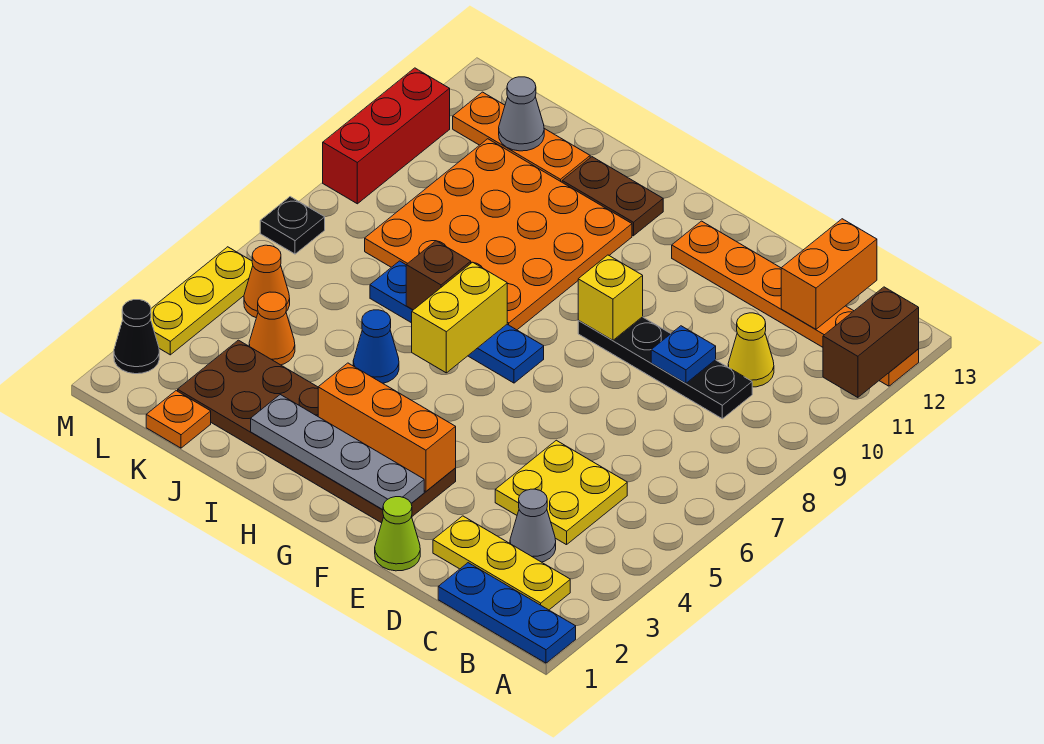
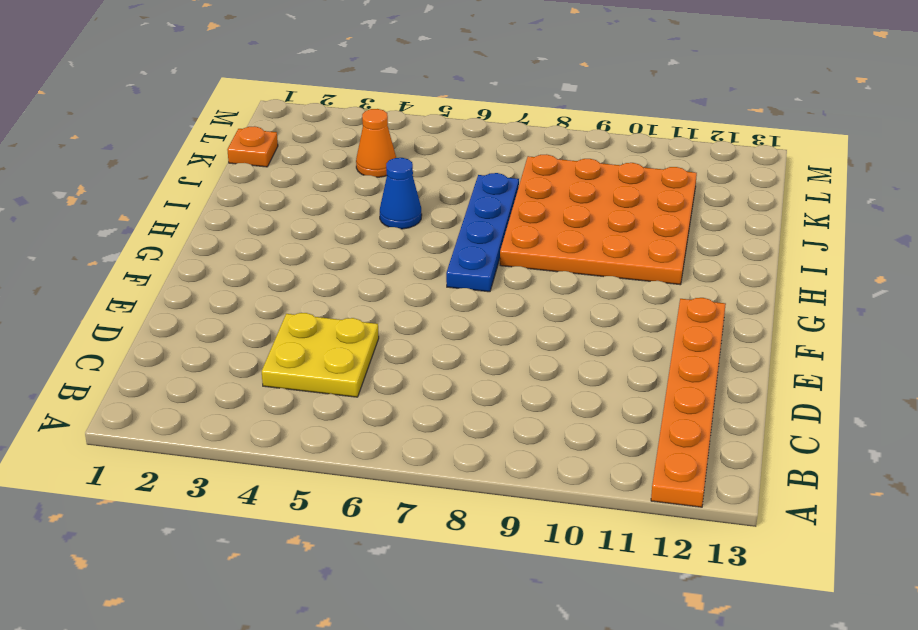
none -> blue 1x3 plate [438,563,576,663]
none -> yellow 1x3 plate [433,516,570,610]
none -> grey 1x1 cone [510,489,556,562]
none -> black 1x4 plate [578,317,752,419]

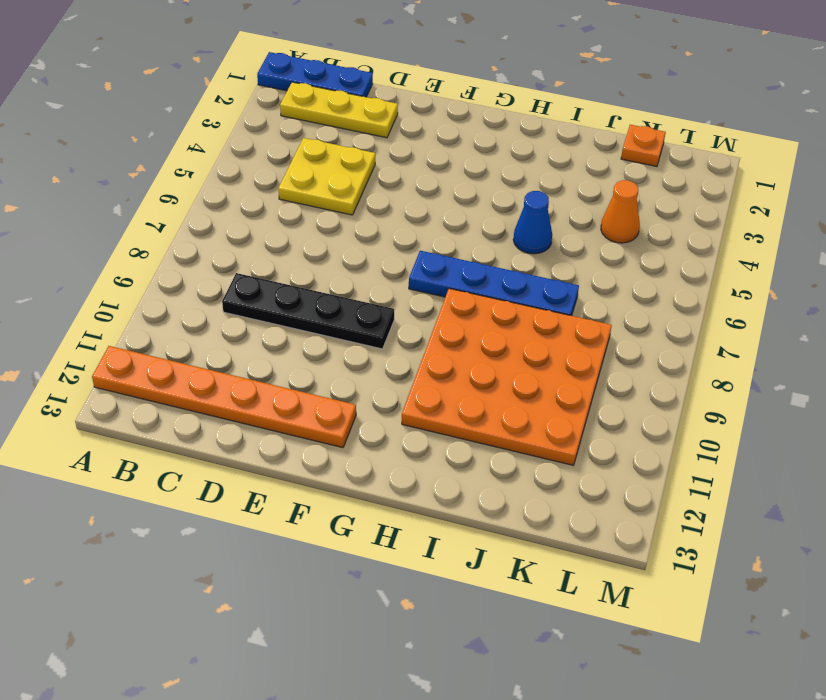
none -> grey 1x1 cone [510,489,556,562]
none -> yellow 1x1 cone [728,313,774,387]
none -> lime 1x1 cone [375,497,420,571]
none -> brown 2x6 plate [178,340,456,523]

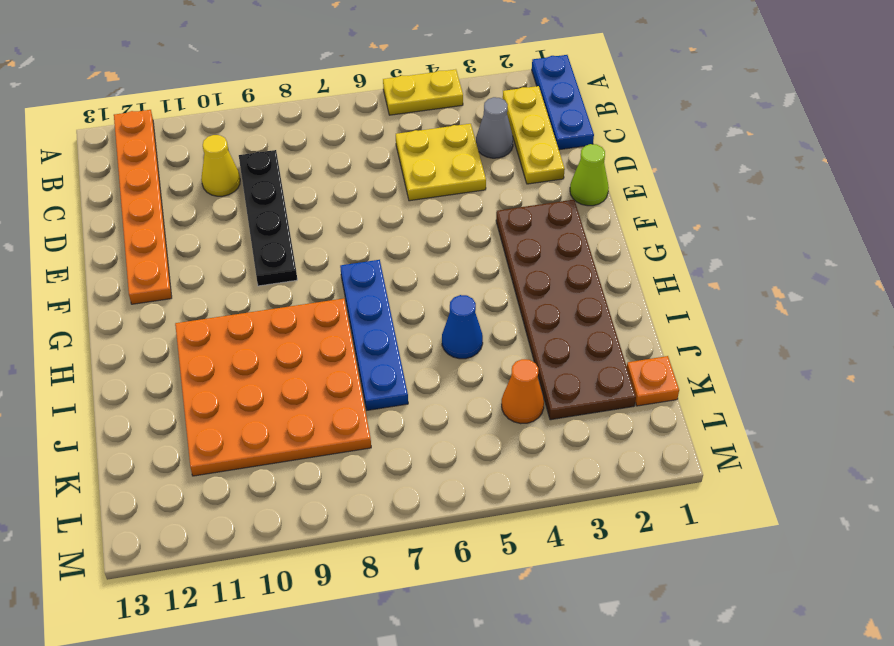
yellow 1x2 plate [383,69,463,115] -> none
none -> brown 1x2 plate [562,157,663,236]
none -> orange 1x3 plate [453,92,590,182]
none -> orange 1x1 cone [244,245,290,318]
none -> black 1x1 cone [114,300,159,374]

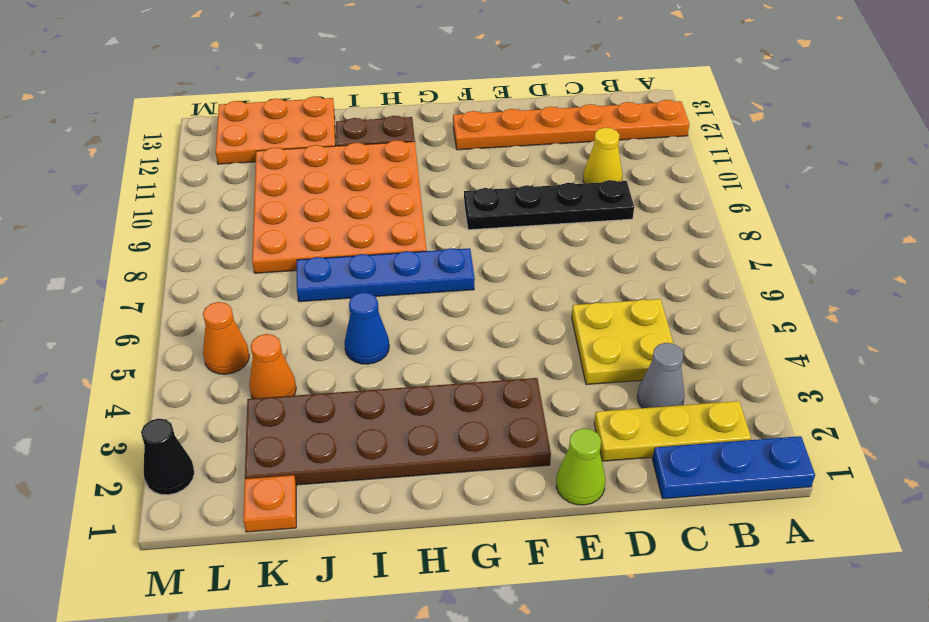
orange 2x3 plate [215,96,336,164] -> orange 1x3 plate [453,92,590,182]
none -> yellow 1x3 plate [151,247,253,355]
none -> black 1x1 plate [260,197,325,254]
none -> red 1x3 brick [323,68,450,204]
none -> brown 1x2 brick [823,287,919,398]

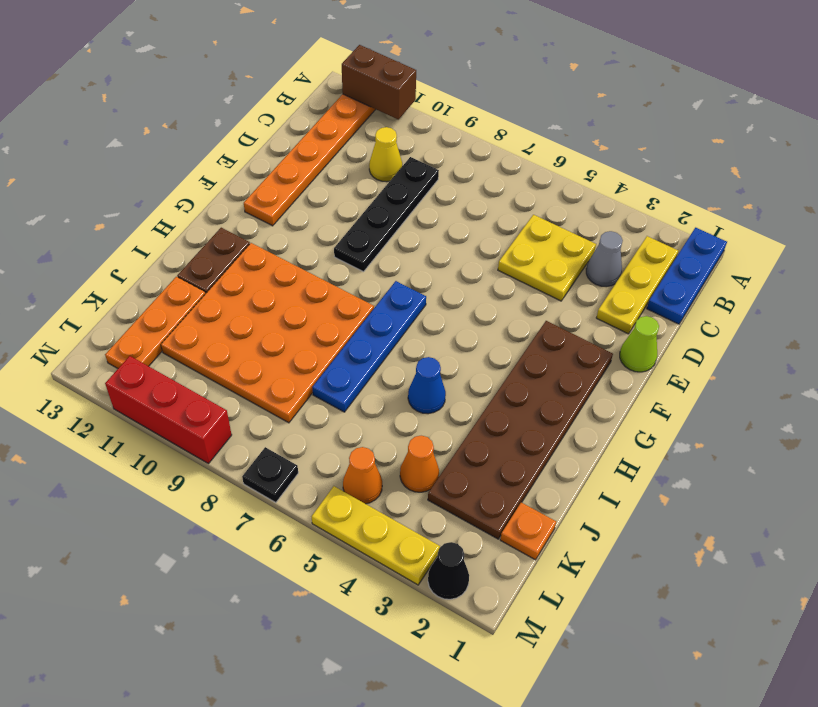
none -> orange 1x2 brick [781,219,877,329]
none -> blue 1x1 plate [651,326,716,383]
none -> grey 1x4 plate [251,395,424,510]
none -> orange 1x3 brick [318,363,456,491]

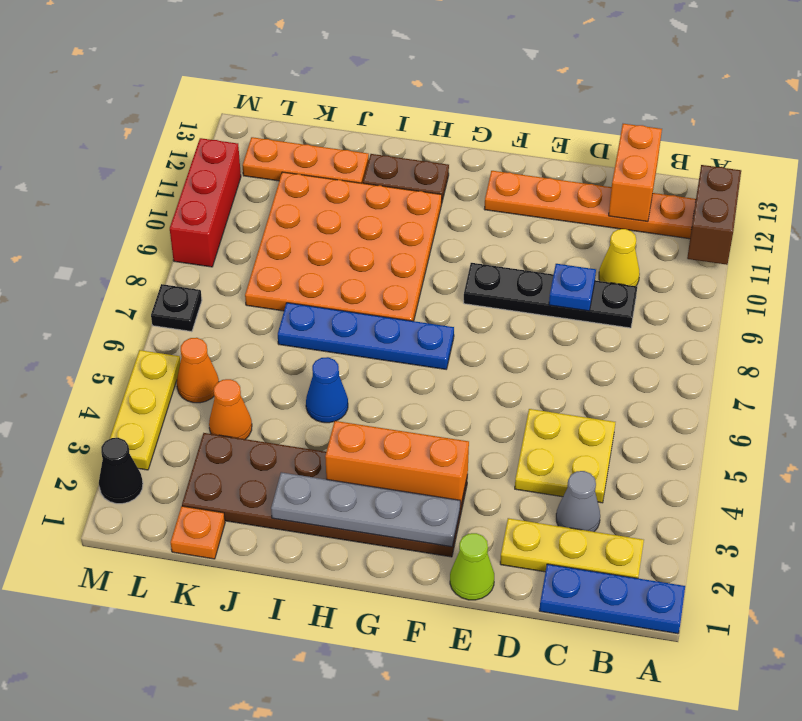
none -> yellow 1x1 brick [578,255,643,340]
none -> yellow 1x2 brick [412,262,507,373]
none -> brown 1x1 brick [406,241,471,310]
none -> grey 1x1 cone [499,77,544,151]

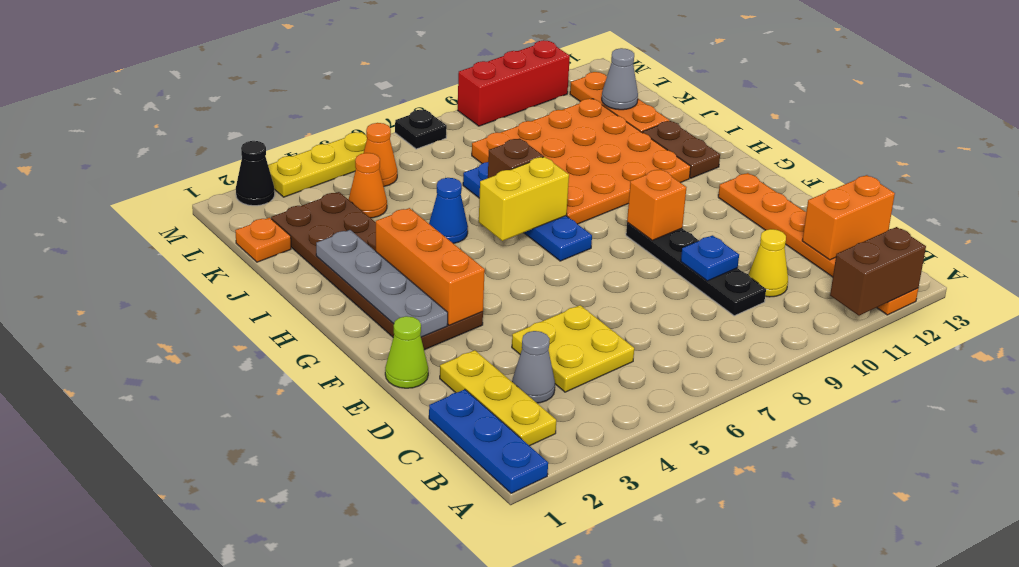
orange 1x1 brick [627,169,687,240] -> yellow 1x1 brick [578,255,643,340]

